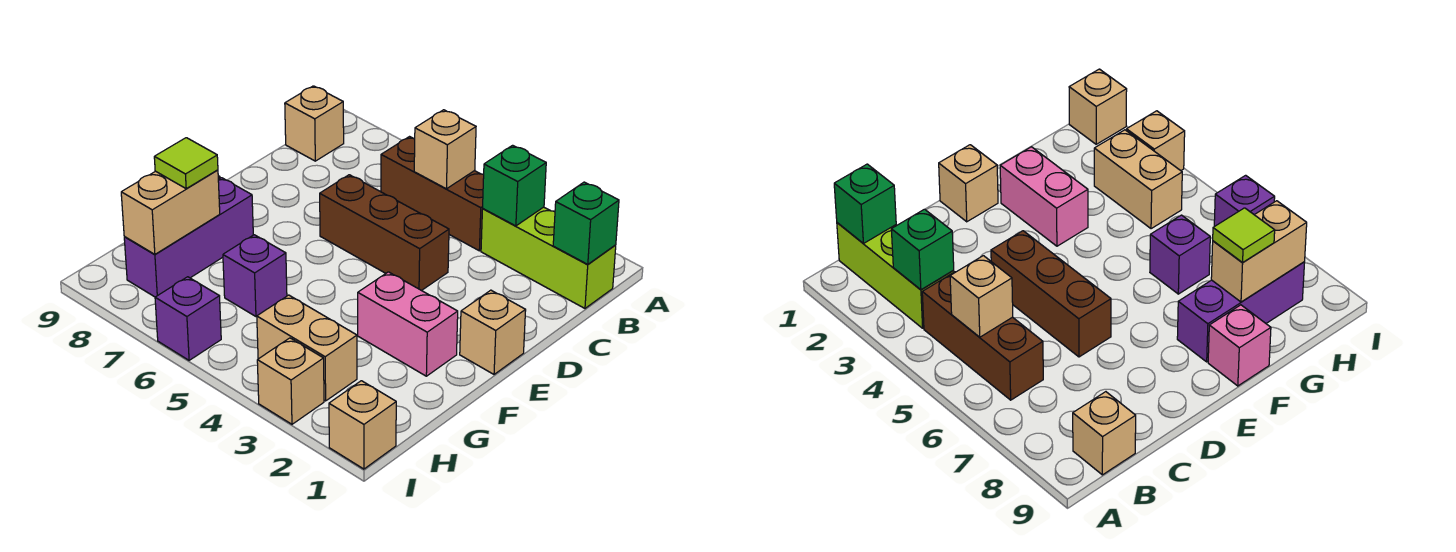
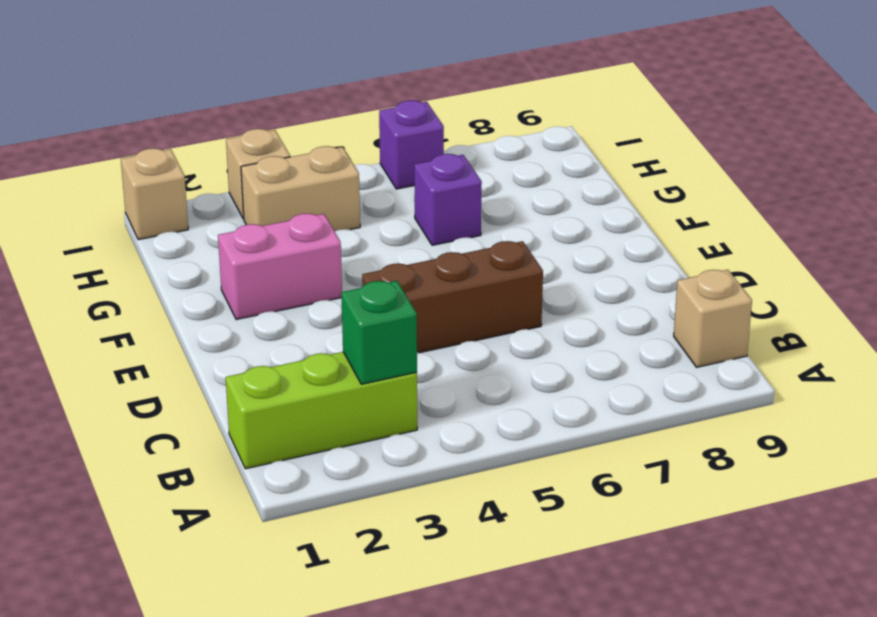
none -> brown 1x3 brick [381,137,484,251]
none -> tan 1x1 brick [460,290,526,374]
none -> purple 1x3 brick [124,178,253,297]

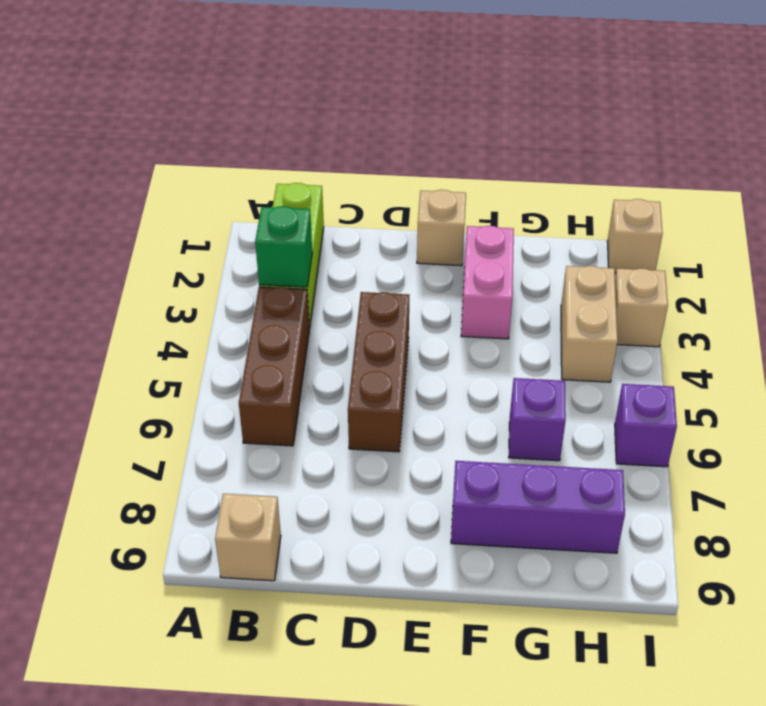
none -> pink 1x1 brick [1208,305,1271,386]
none -> green 1x1 brick [553,182,619,264]
none -> tan 1x1 brick [414,110,476,189]

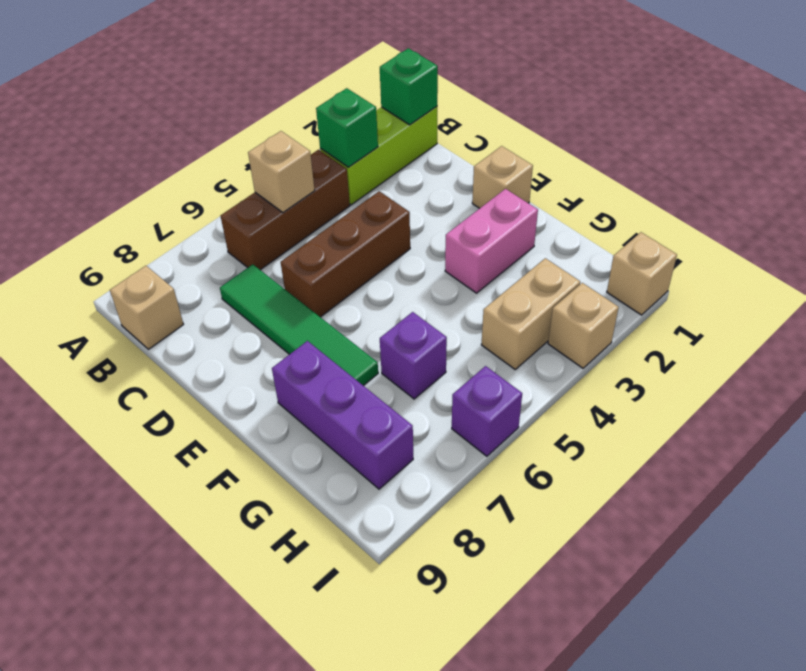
green 1x4 tile [220,264,378,386] -> none
none -> pink 1x1 brick [1208,305,1271,386]
none -> tan 1x2 brick [121,170,220,255]
none -> lime 1x1 tile [154,138,218,189]

